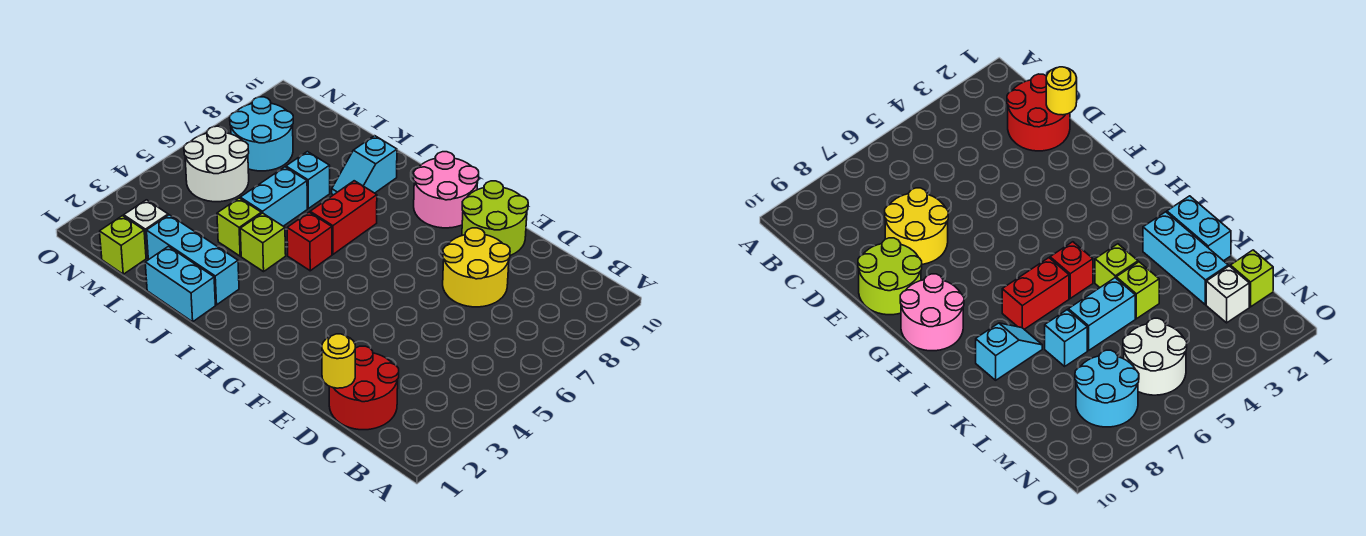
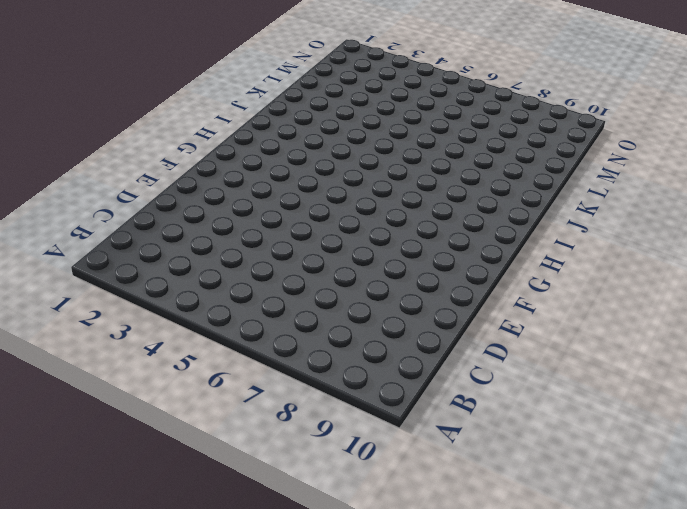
none -> red 2x2 round brick [329,346,399,430]
none -> yellow 2x2 round brick [443,228,510,307]
none -> lime 2x2 round brick [462,181,528,255]

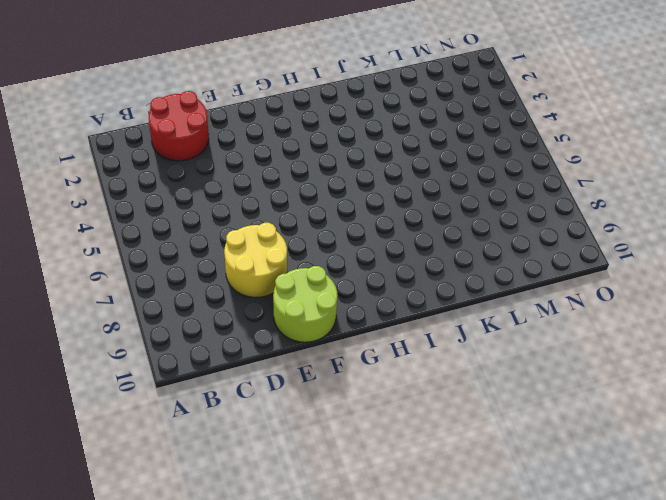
none -> pink 2x2 round brick [414,152,479,228]
none -> red 1x1 brick [287,212,332,271]
none -> red 1x2 brick [310,181,377,254]

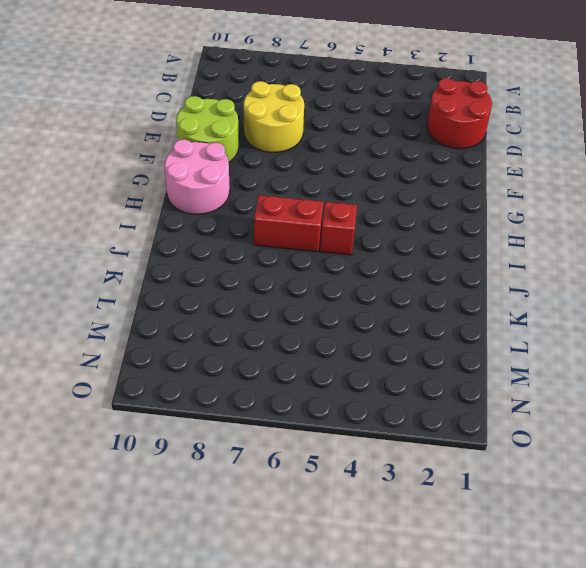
none -> cyan 1x2 brick [145,246,215,322]
none -> cyan 1x3 brick [147,215,239,305]
none -> lime 1x1 brick [240,213,286,272]

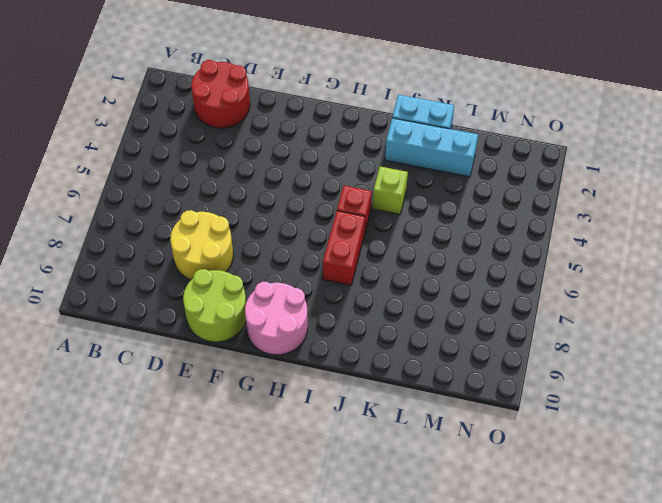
none -> cyan 1x2 slope [332,136,397,195]
none -> lime 1x1 brick [217,198,261,256]
none -> cyan 1x2 brick [240,167,307,226]

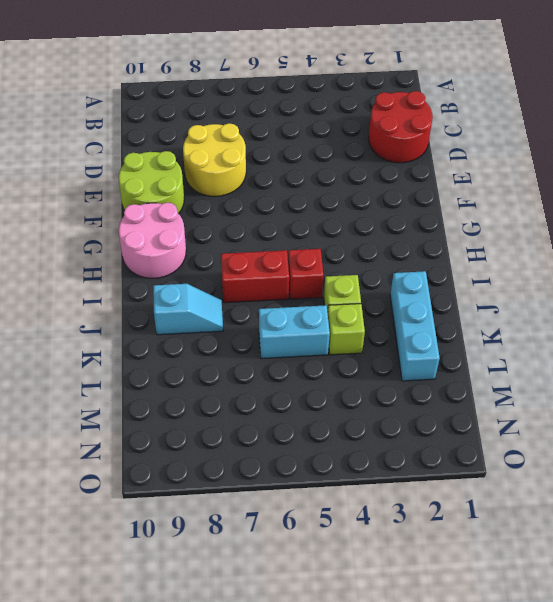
none -> cyan 1x2 brick [145,246,215,322]
none -> cyan 1x1 brick [286,152,330,208]
none -> lime 1x1 brick [100,216,146,274]

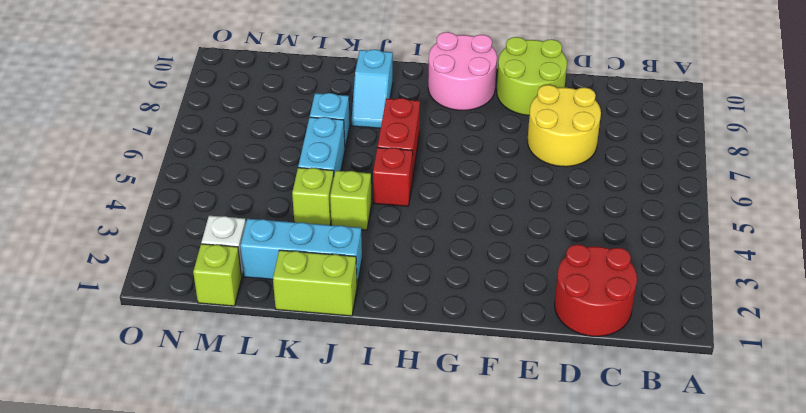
lime 1x2 brick [273,250,357,316] -> cyan 1x2 brick [145,246,215,322]
none -> white 2x2 round brick [184,126,249,202]
none -> cyan 2x2 round brick [230,97,293,171]
none -> yellow 1x1 round brick [322,334,355,388]

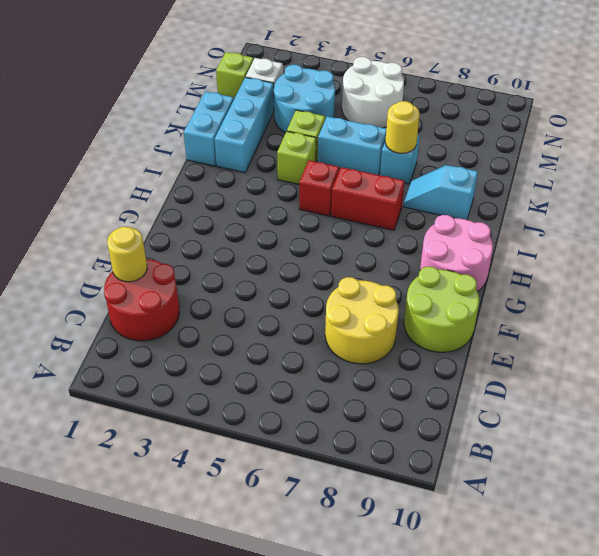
yellow 1x1 round brick [385,101,420,153] -> none
cyan 2x2 round brick [274,65,335,133] -> cyan 2x2 round brick moved to [230,97,293,171]

